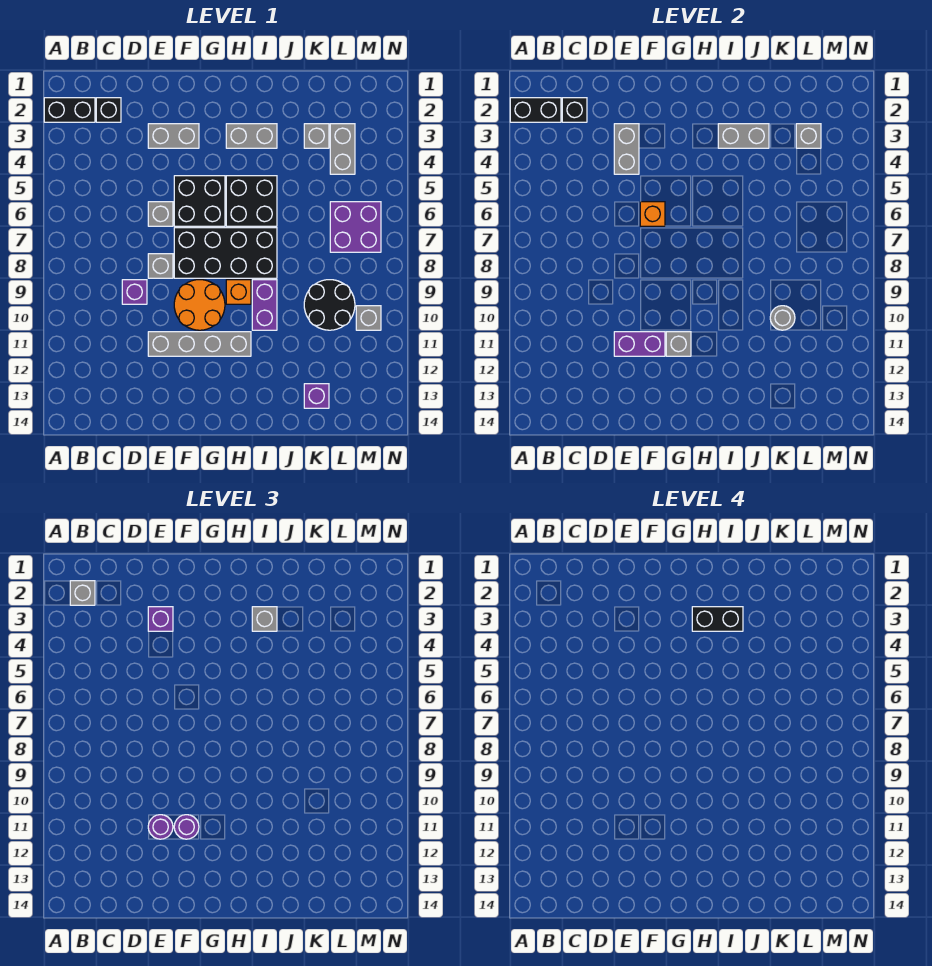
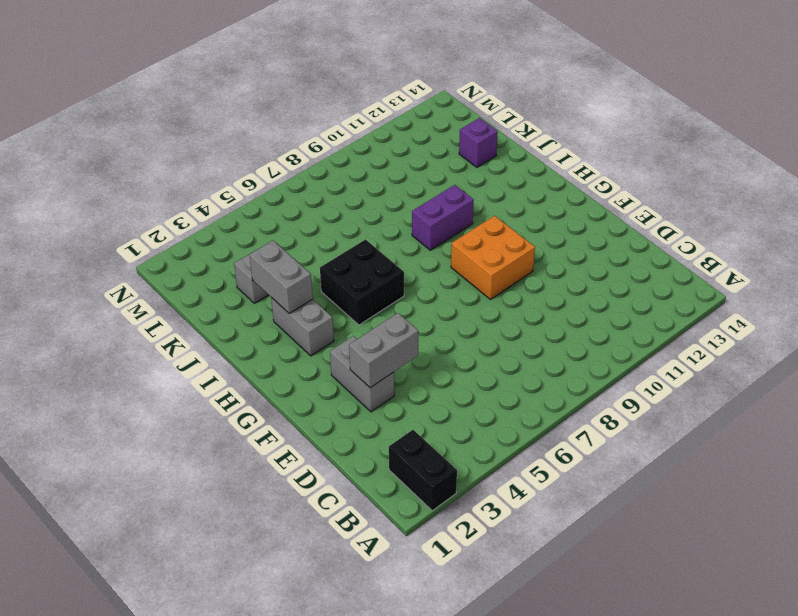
orange 2x2 brick [451,216,535,299] -> orange 2x2 round brick [174,280,225,330]
none -> black 1x1 brick [96,98,121,122]
none -> purple 1x1 brick [122,280,147,304]
none -> grey 1x1 brick [148,202,173,226]
none -> grey 1x1 brick [148,254,173,278]

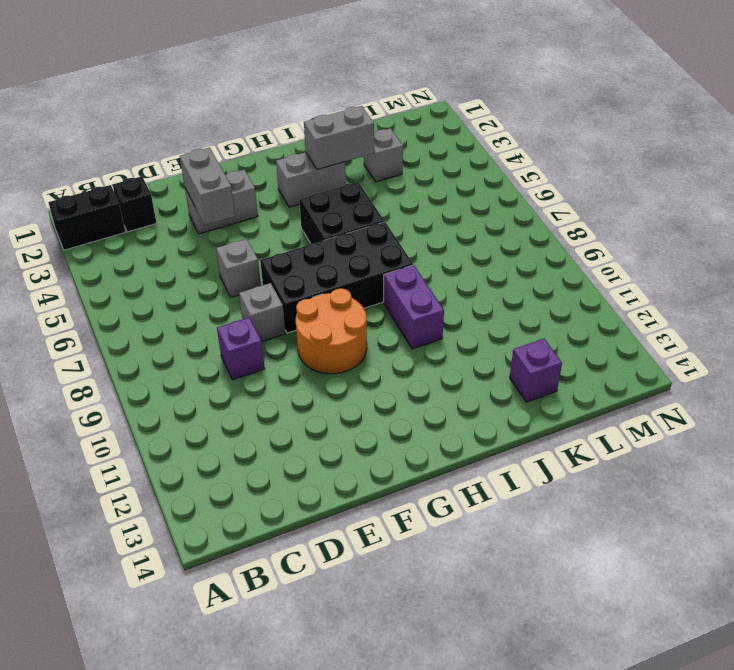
none -> grey 1x4 brick [148,332,251,356]
none -> black 2x2 brick [174,176,225,226]
none -> orange 1x1 brick [226,280,251,304]
none -> black 2x2 round brick [304,280,355,330]

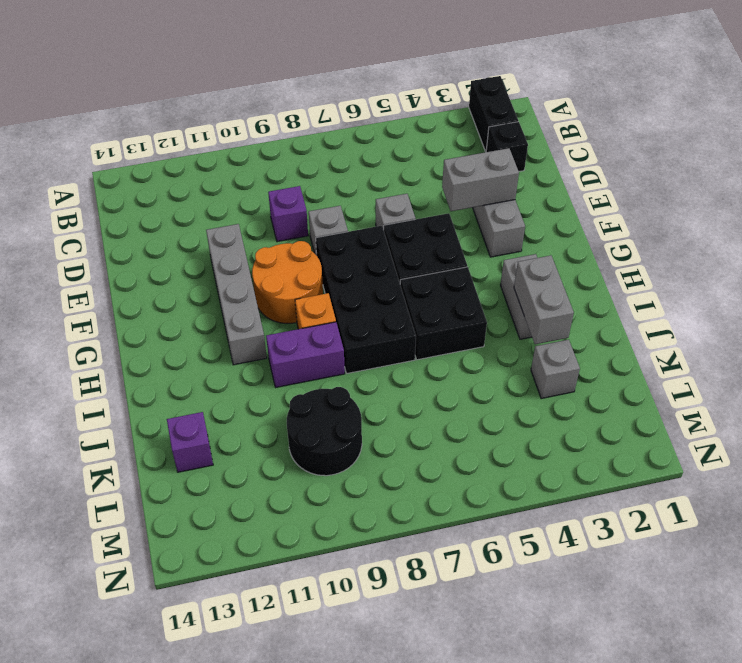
none -> grey 1x2 brick [330,124,355,174]
none -> purple 2x2 brick [330,202,381,252]
none -> grey 1x1 brick [356,306,381,330]
none -> black 1x2 brick [510,98,561,122]

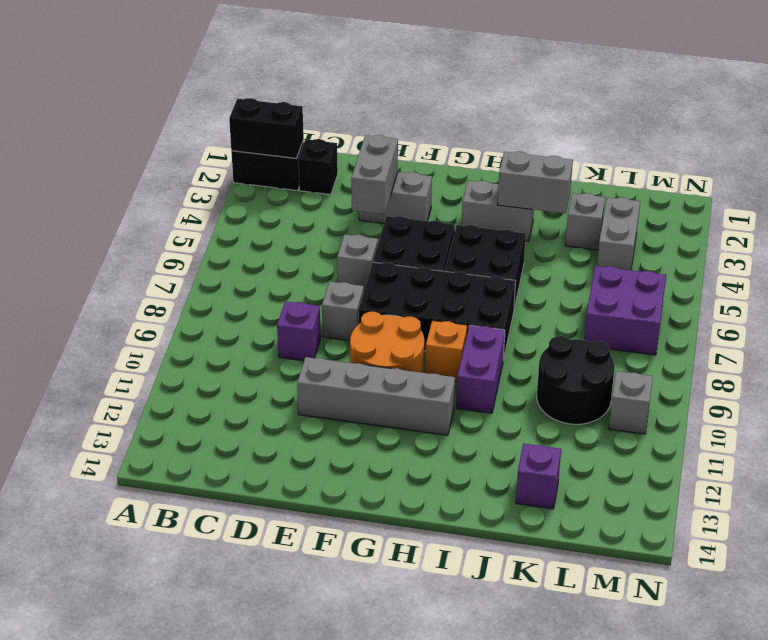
none -> black 1x1 brick [562,98,587,122]
none -> purple 1x2 brick [614,332,665,356]
none -> orange 1x1 brick [640,202,665,226]
none -> grey 1x1 brick [666,332,691,356]

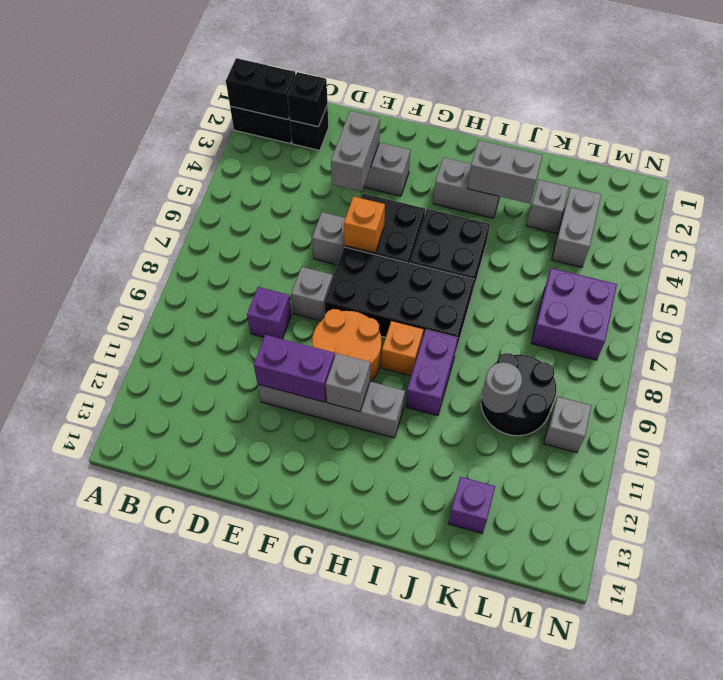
none -> grey 1x1 brick [796,124,821,148]
none -> grey 1x1 brick [70,581,95,605]
none -> purple 1x1 brick [148,607,173,631]
none -> purple 1x1 round brick [148,815,173,839]

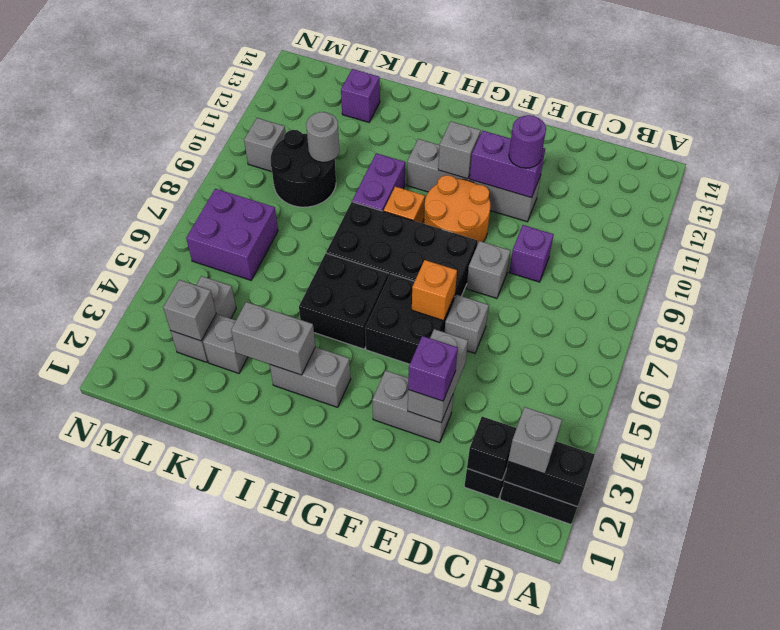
none -> purple 1x1 round brick [174,815,199,839]
none -> grey 1x1 brick [252,607,277,631]
none -> black 1x2 brick [692,607,743,631]

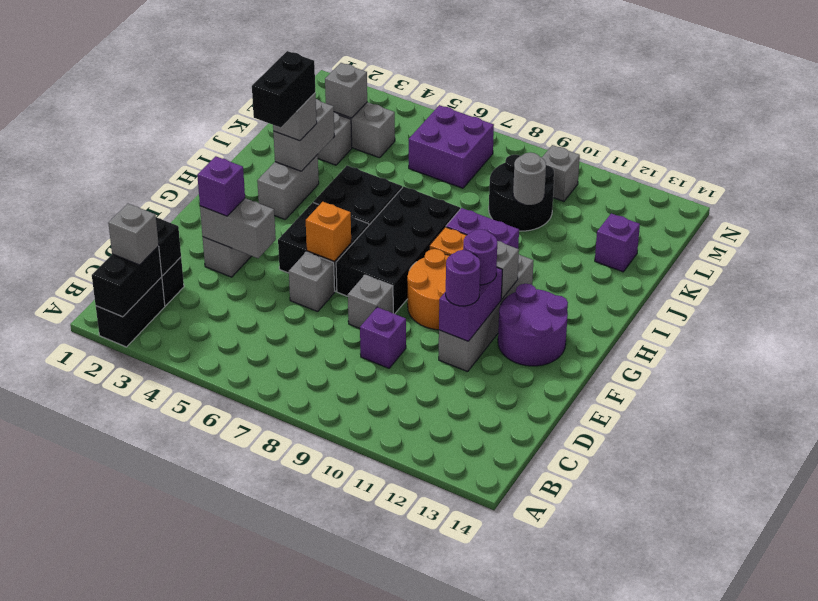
purple 2x2 round brick [498,284,568,366] -> none

